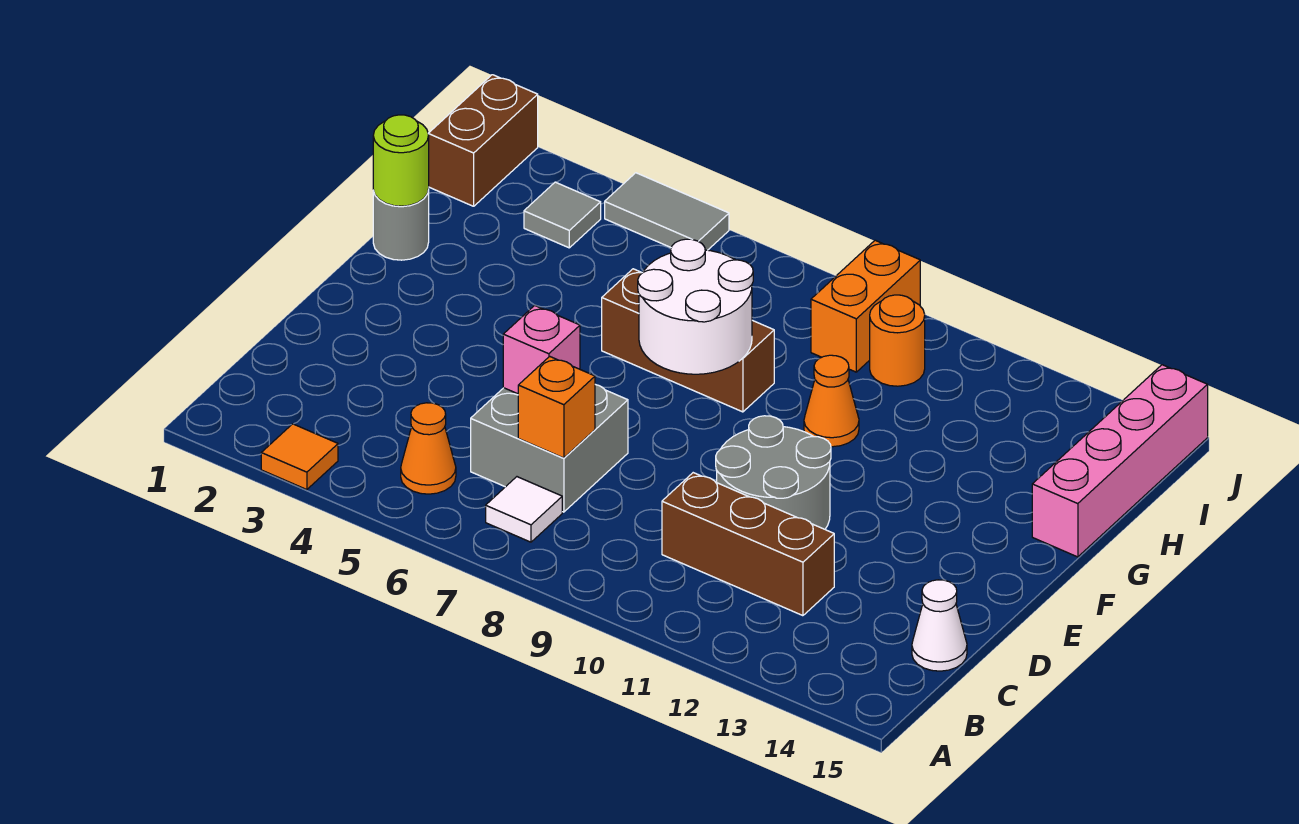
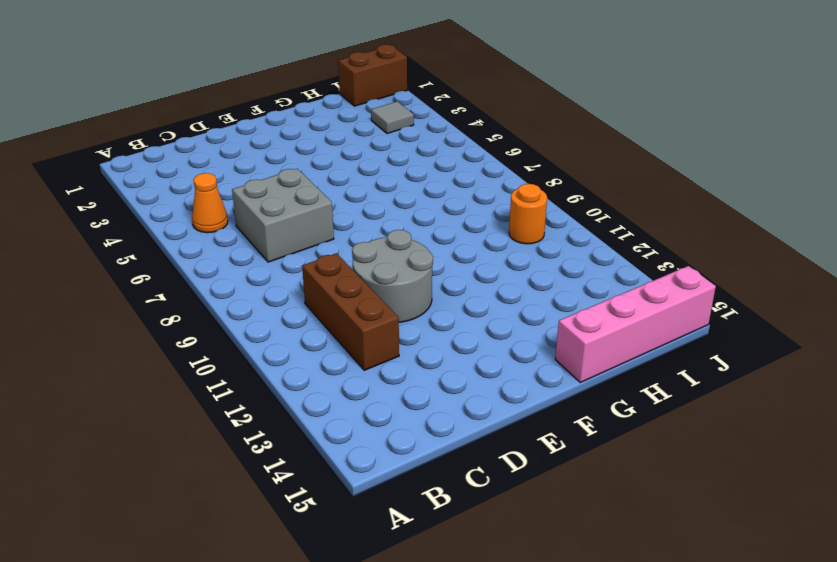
none -> orange 1x1 tile [261,424,338,490]
none -> white 1x1 tile [486,477,562,542]
none -> white 1x1 cone [912,580,967,671]

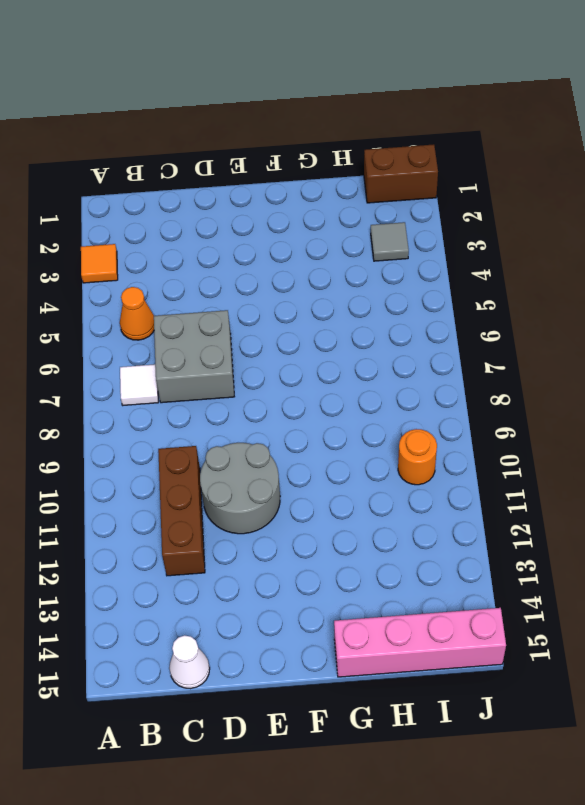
none -> grey 1x1 round brick [373,189,429,260]
none -> brown 1x3 brick [602,269,774,412]
none -> orange 1x1 cone [804,355,859,447]

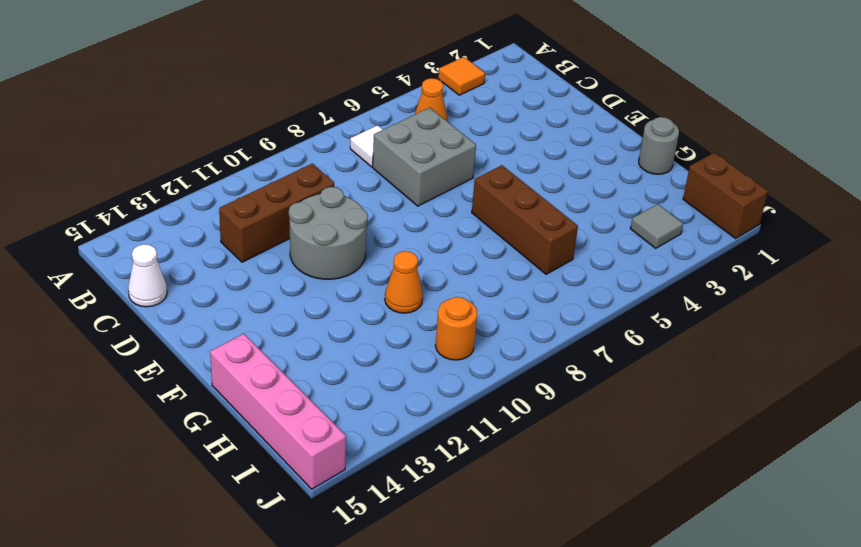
brown 1x3 brick [472,165,578,274] -> brown 1x3 brick turned to [602,269,774,412]
none -> orange 1x2 brick [811,240,920,372]
none -> grey 1x2 tile [605,173,729,250]
none -> orange 1x1 brick [518,356,595,458]

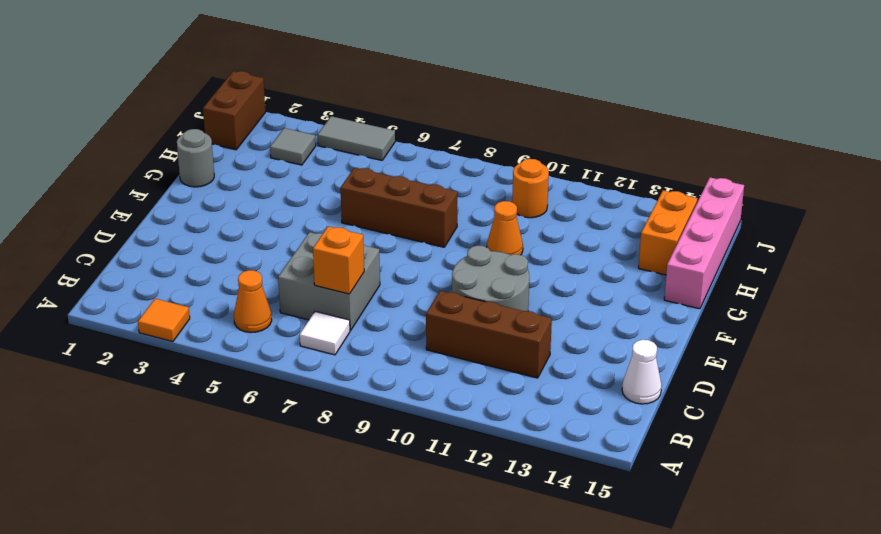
orange 1x2 brick [639,190,697,275] -> orange 1x2 brick moved to [811,240,920,372]
none -> pink 1x1 brick [503,305,580,394]
none -> white 2x2 round brick [638,239,753,374]
none -> lime 1x1 round brick [373,115,429,206]

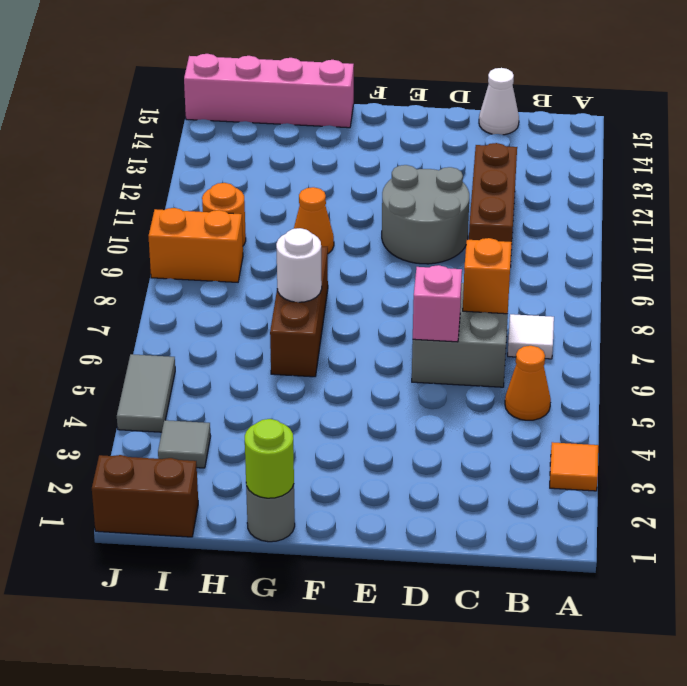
white 1x1 round brick [276,228,322,302] -> white 2x2 round brick [638,239,753,374]

